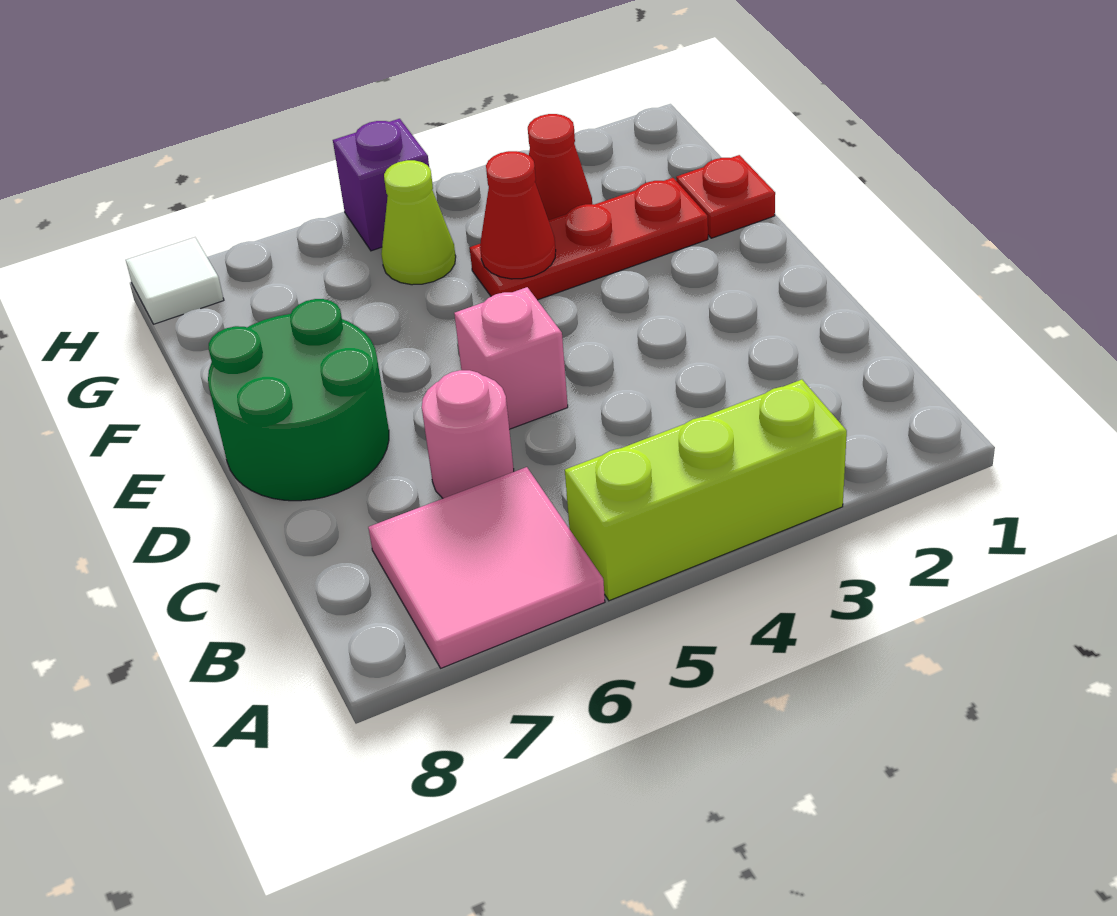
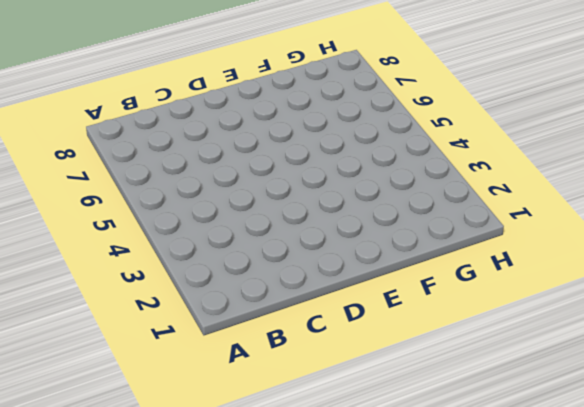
none -> lime 1x3 brick [565,380,847,601]
none -> pink 2x2 tile [368,467,605,668]
none -> pink 1x1 round brick [422,370,514,498]

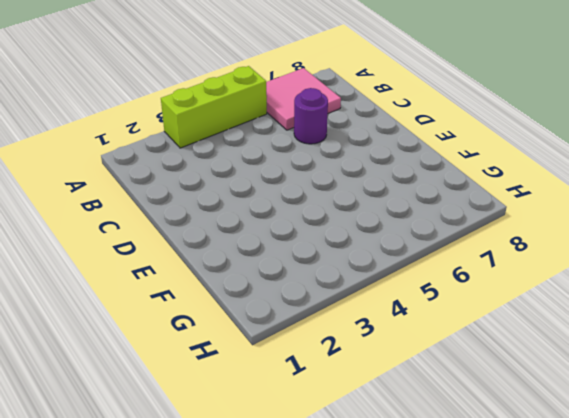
purple 1x1 round brick [294,88,328,144] -> pink 1x1 round brick [422,370,514,498]
none -> pink 1x1 brick [454,287,568,429]
none -> green 2x2 round brick [208,299,389,501]
none -> red 1x1 plate [676,155,775,238]

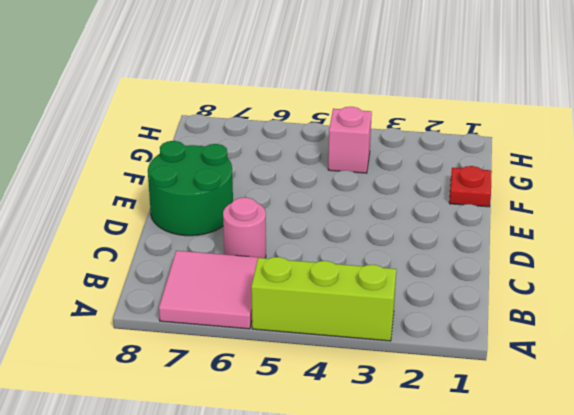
pink 1x1 brick [328,107,372,173] -> pink 1x1 brick moved to [454,287,568,429]
none -> red 1x3 plate [470,178,708,300]
none -> red 1x1 cone [528,114,592,220]
none -> lime 1x1 cone [381,160,456,285]

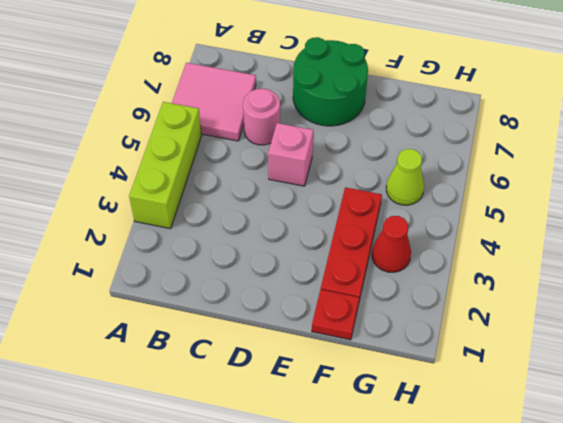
none -> purple 1x1 brick [333,119,429,251]
none -> white 1x1 tile [126,237,224,324]
none -> red 1x1 cone [480,151,556,279]

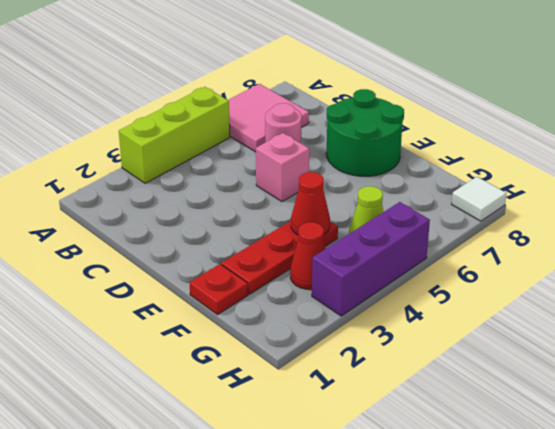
purple 1x3 brick [312,202,430,316] -> purple 1x1 brick [333,119,429,251]

